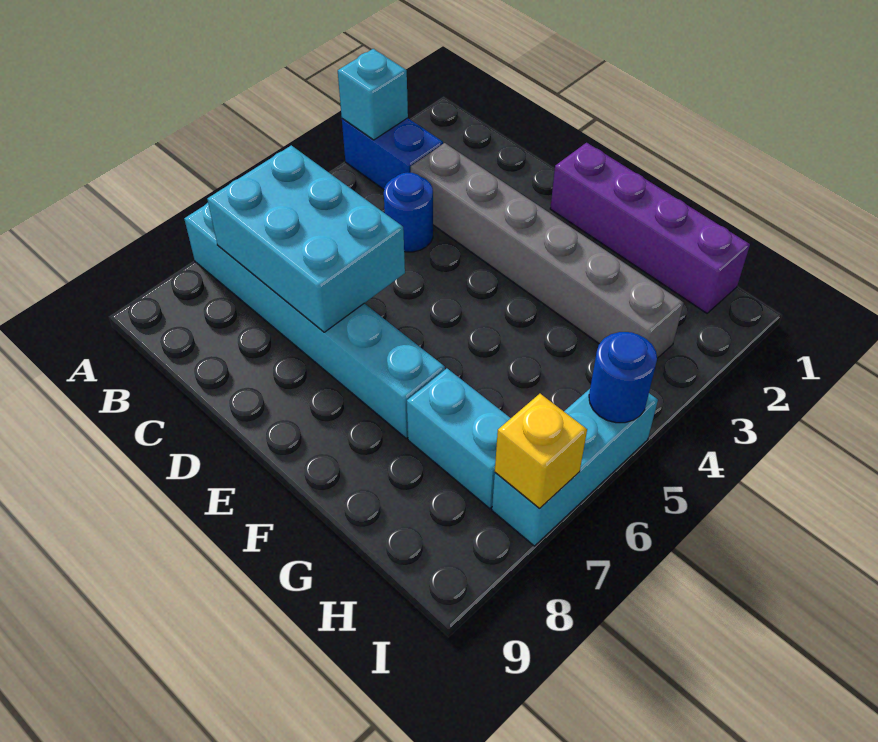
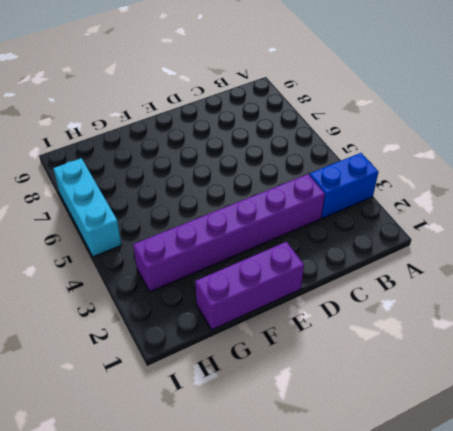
purple 1x6 brick [133,174,325,292] -> grey 1x6 brick [411,143,684,358]
purple 1x3 brick [195,242,304,330] -> purple 1x4 brick [550,143,750,313]
none -> cyan 1x6 brick [184,203,445,438]
none -> blue 1x1 round brick [384,172,433,252]

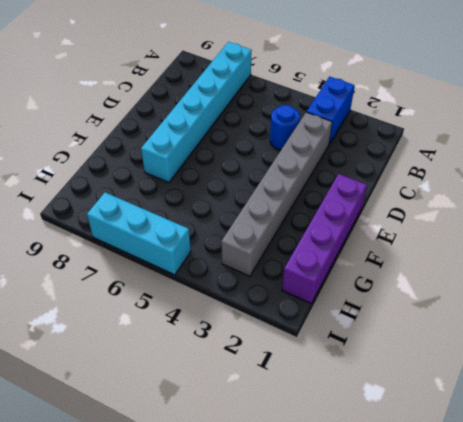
none -> cyan 1x2 brick [407,368,511,509]
none -> cyan 1x1 brick [338,49,408,140]

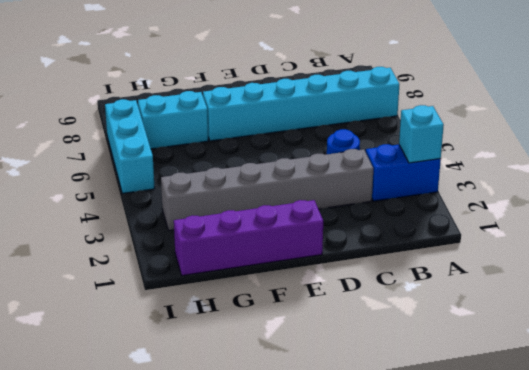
none -> cyan 2x3 brick [207,145,405,332]
none -> blue 1x1 round brick [589,332,657,423]

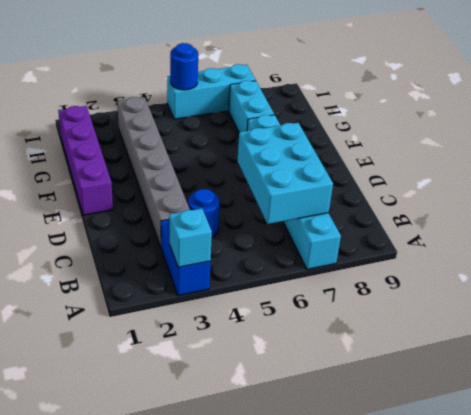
none -> yellow 1x1 brick [495,394,587,508]

